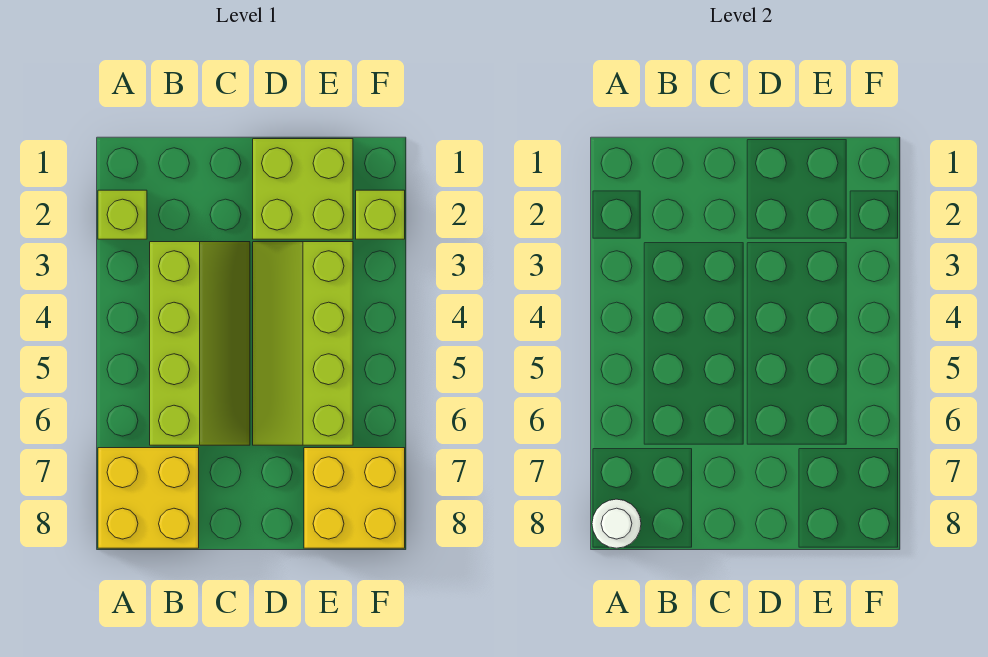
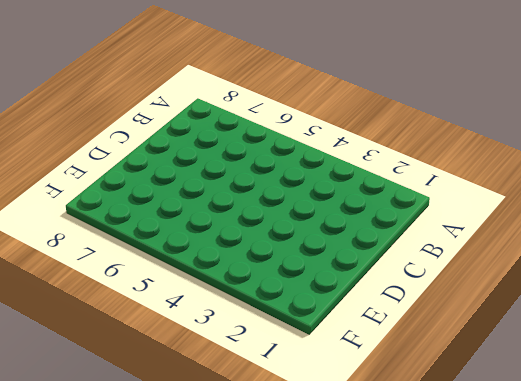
none -> lime 1x1 brick [98,190,147,239]
none -> yellow 2x2 brick [98,448,199,548]

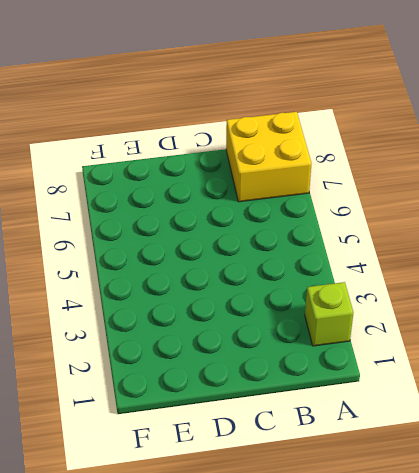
none -> lime 2x4 slope [150,242,250,445]
none -> lime 2x2 brick [253,139,353,239]

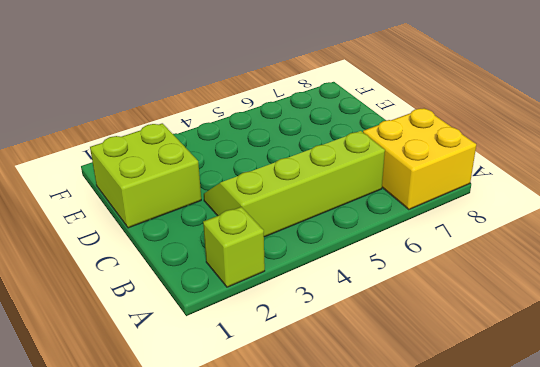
none -> lime 2x4 slope [253,242,353,445]
none -> yellow 2x2 brick [304,448,405,548]

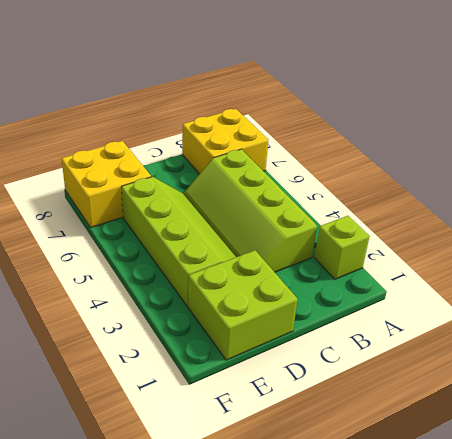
none -> lime 1x1 brick [356,190,405,239]
none -> white 1x1 round brick [592,499,641,548]

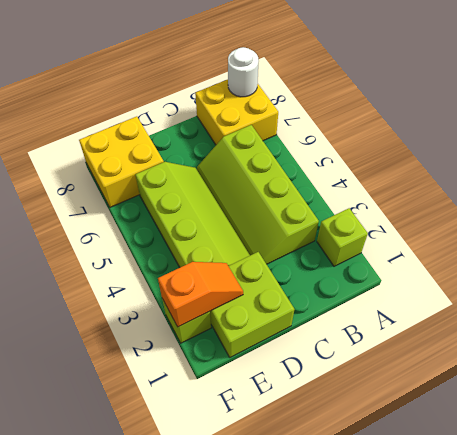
orange 1x2 slope [158,262,243,327] -> none

